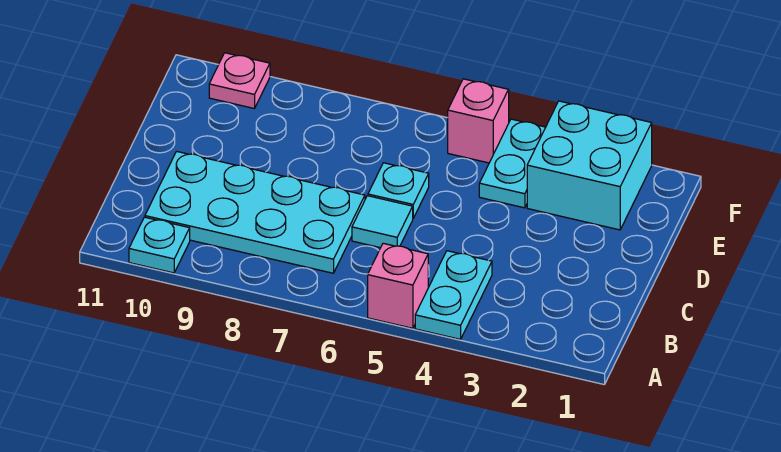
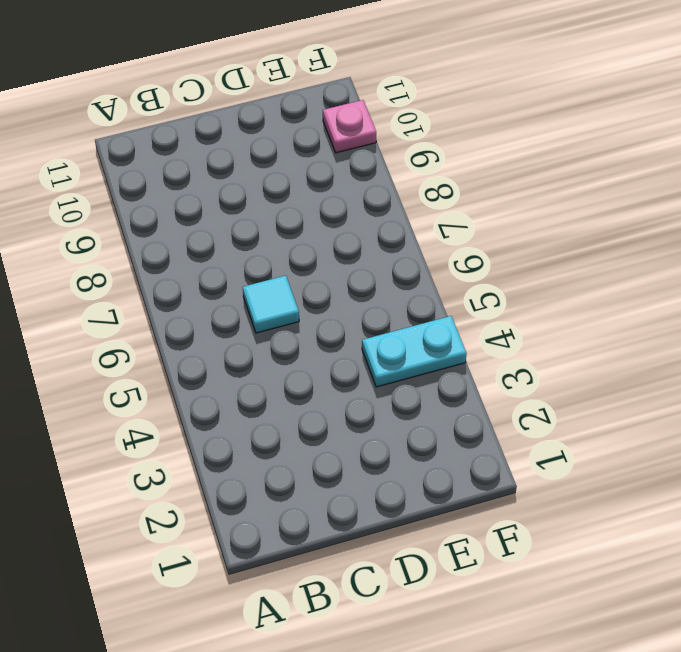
none -> cyan 1x2 plate [415,251,492,339]
none -> pink 1x1 brick [368,243,428,328]

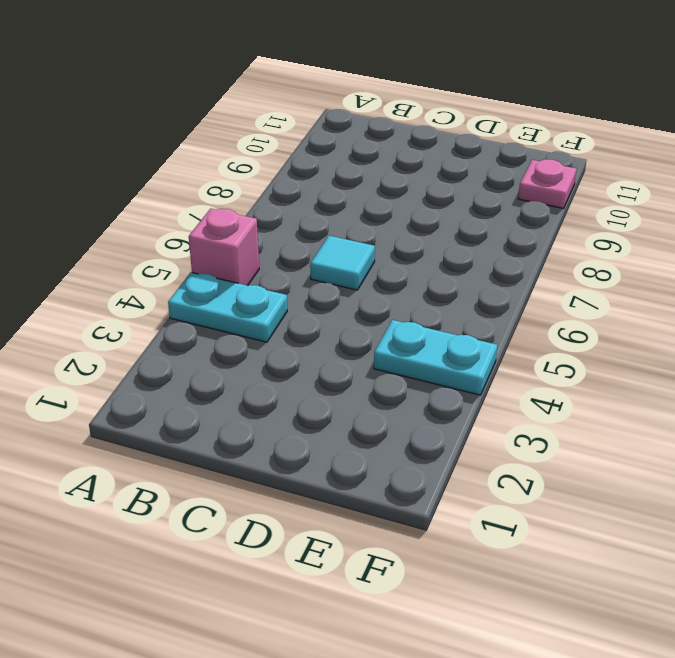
none -> cyan 1x1 plate [129,217,190,273]
none -> cyan 2x4 plate [145,151,365,273]

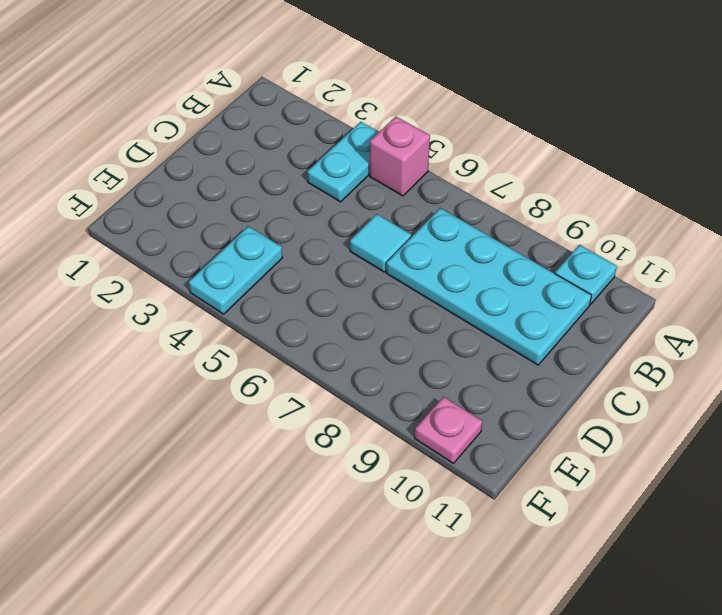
none -> cyan 1x1 plate [368,163,429,218]
none -> cyan 2x2 brick [527,101,652,230]

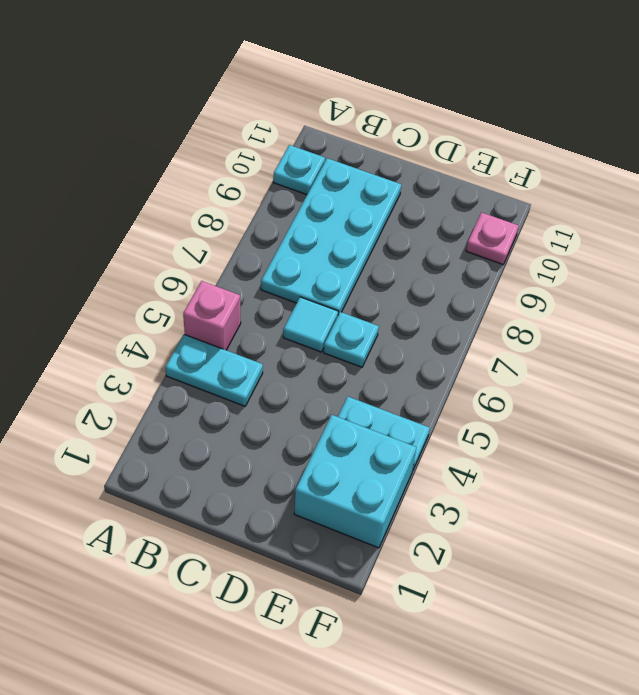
none -> pink 1x1 brick [448,79,509,163]

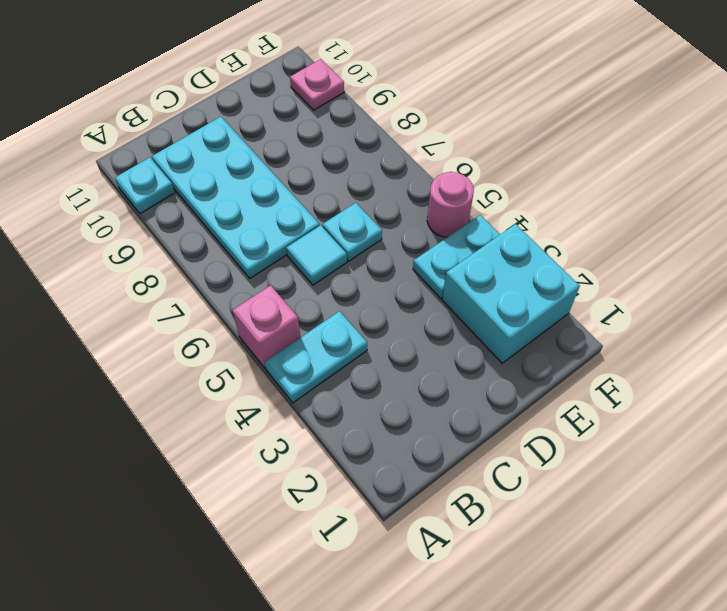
pink 1x1 round brick [427,172,474,237] -> pink 1x1 brick [448,79,509,163]

